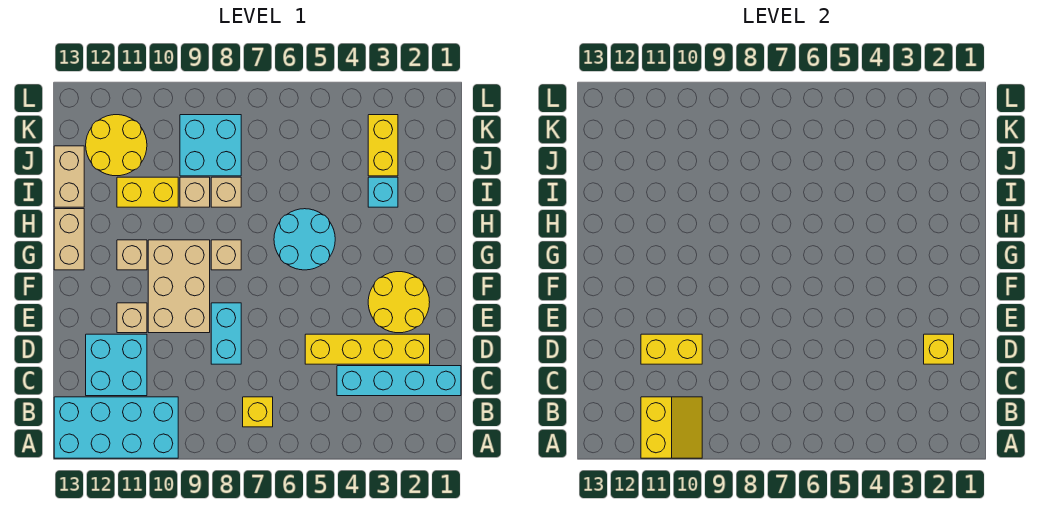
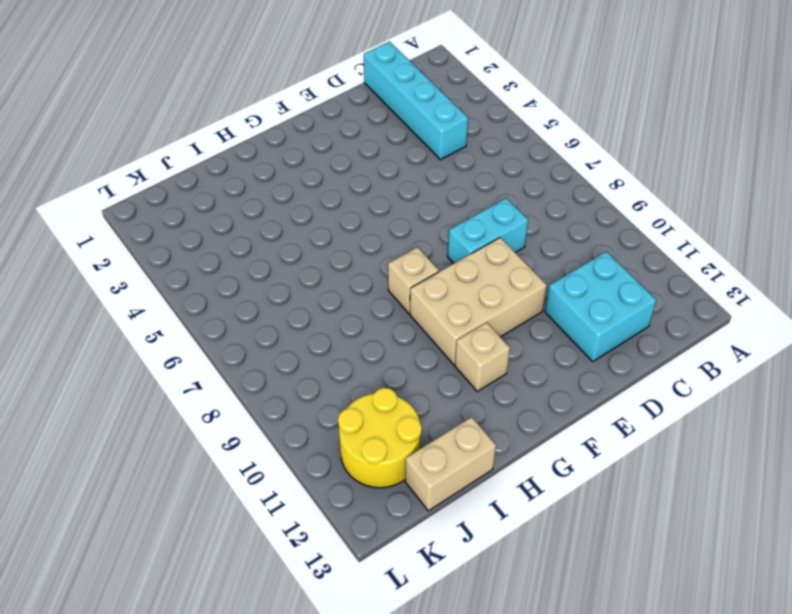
none -> cyan 2x4 brick [54,397,178,458]
none -> yellow 1x1 brick [243,397,273,427]
none -> yellow 1x4 brick [305,334,430,364]

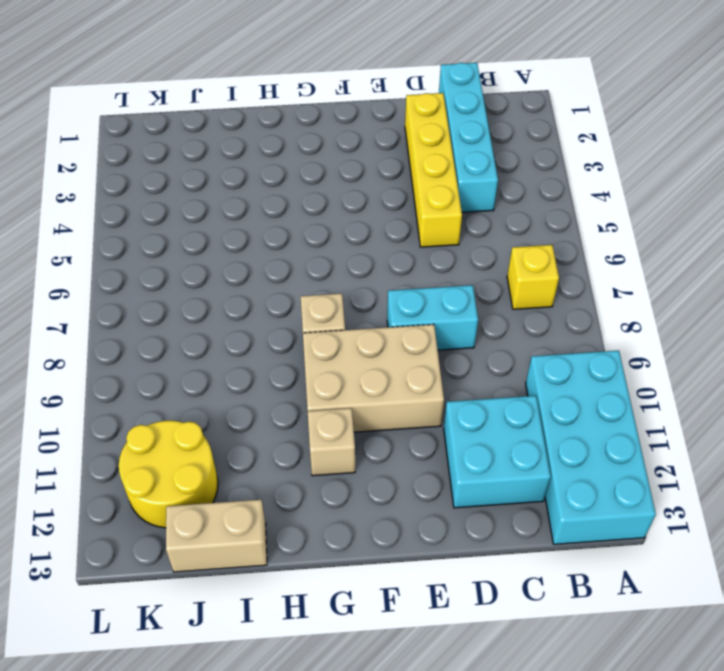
none -> yellow 2x2 round brick [368,272,430,333]
none -> tan 1x1 brick [117,303,147,333]
none -> cyan 2x2 round brick [274,209,335,270]

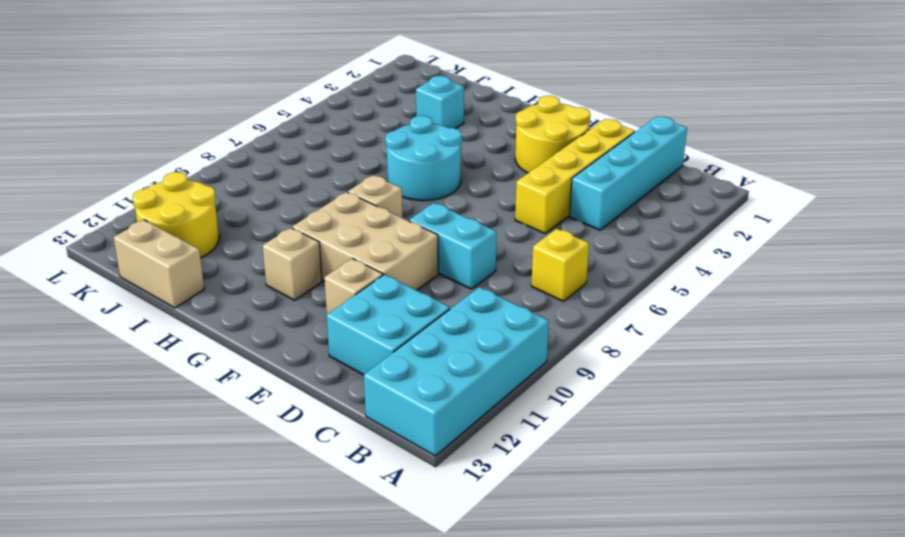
none -> tan 1x2 brick [54,209,84,270]
none -> tan 1x1 brick [211,177,241,207]
none -> tan 1x1 brick [180,177,210,207]

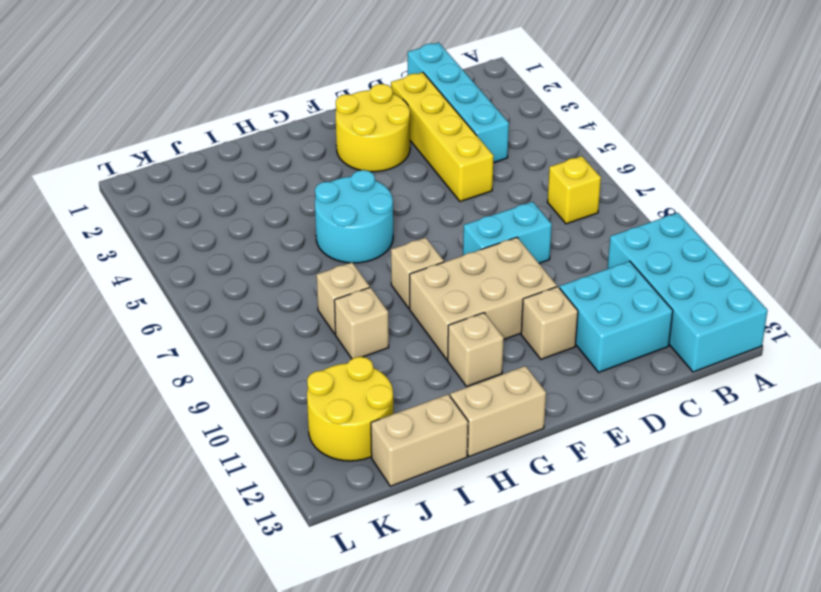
none -> cyan 1x1 brick [368,177,398,207]
none -> yellow 1x2 brick [117,177,178,207]
none -> yellow 1x2 brick [368,115,398,176]

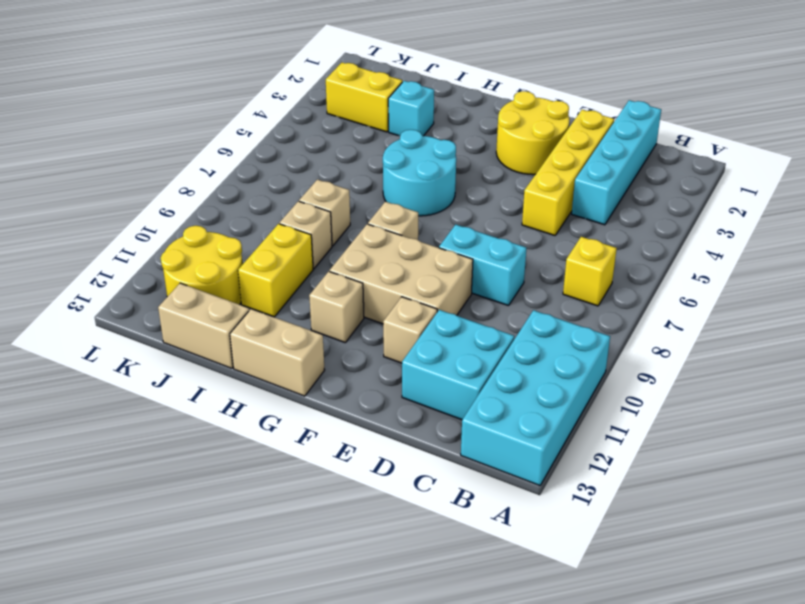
none -> cyan 2x2 brick [180,115,241,176]
none -> yellow 2x2 slope [641,397,702,458]
none -> yellow 1x1 brick [924,334,954,364]

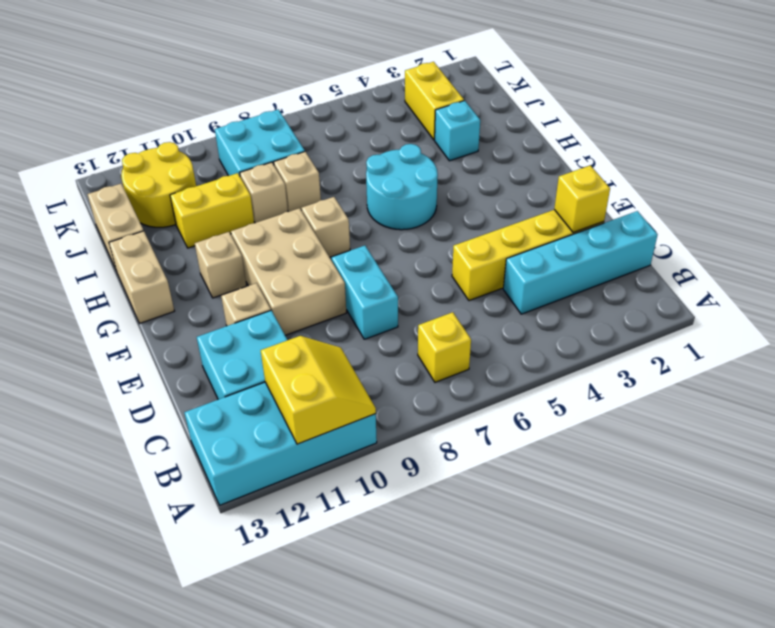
none -> yellow 2x2 round brick [368,272,430,333]
none -> yellow 1x2 brick [641,334,702,364]

